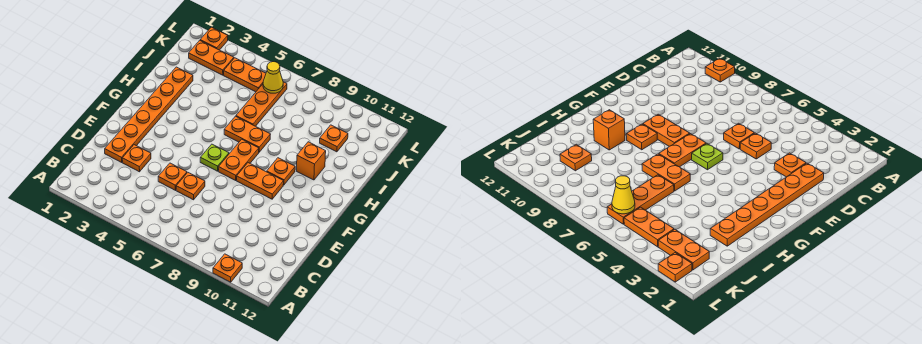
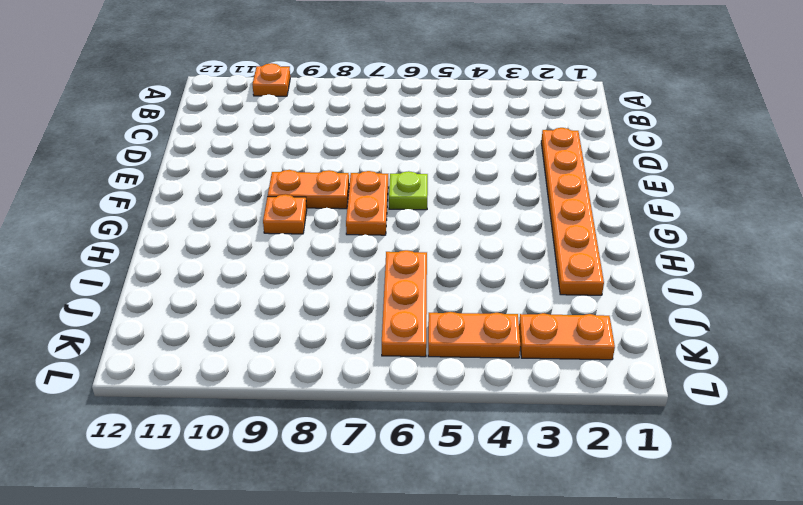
none -> orange 1x1 plate [122,145,151,172]
none -> orange 1x1 plate [158,163,187,190]
none -> orange 1x1 plate [176,173,205,200]

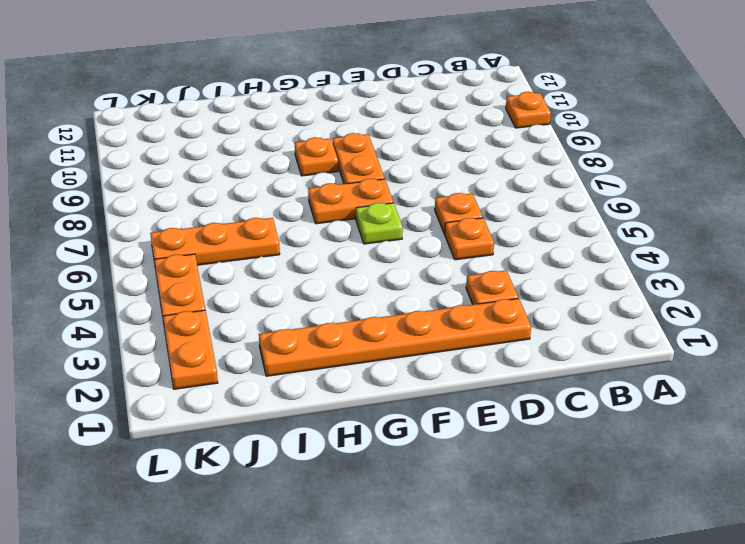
none -> orange 1x2 plate [224,116,271,152]
none -> orange 1x1 brick [297,142,326,180]
none -> orange 1x1 plate [320,125,348,152]

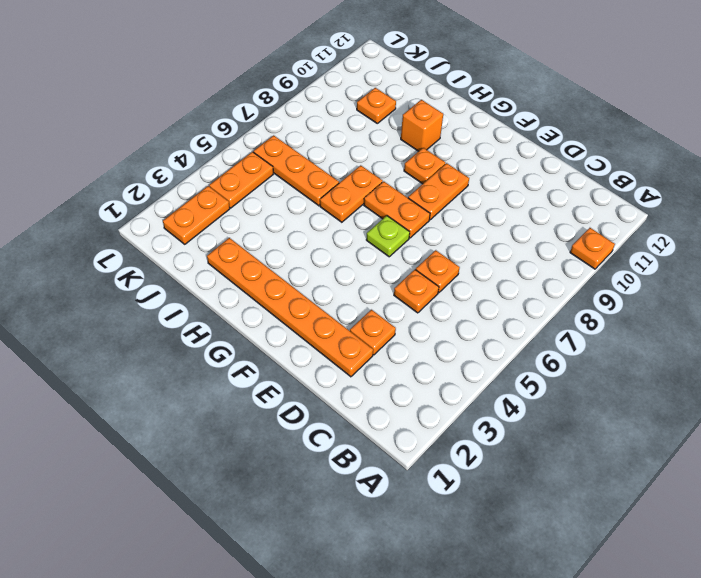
none -> orange 1x1 plate [200,27,228,50]
none -> yellow 1x1 cone [263,62,283,93]

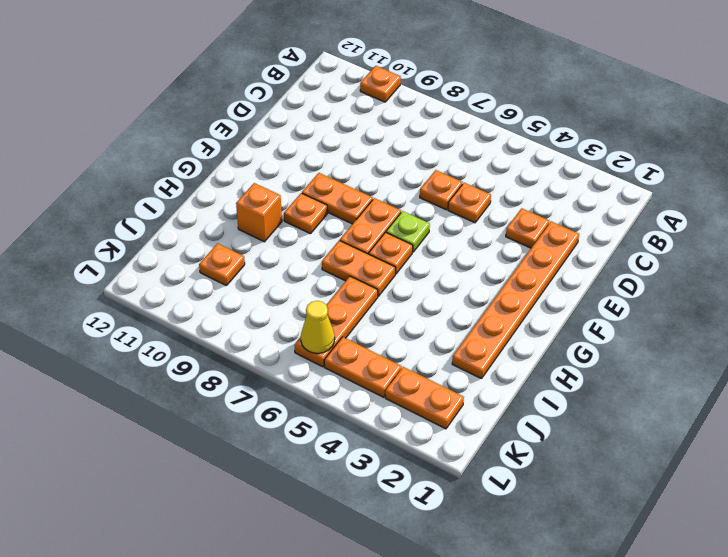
orange 1x1 plate [369,232,413,274] -> orange 1x1 plate moved to [200,27,228,50]

